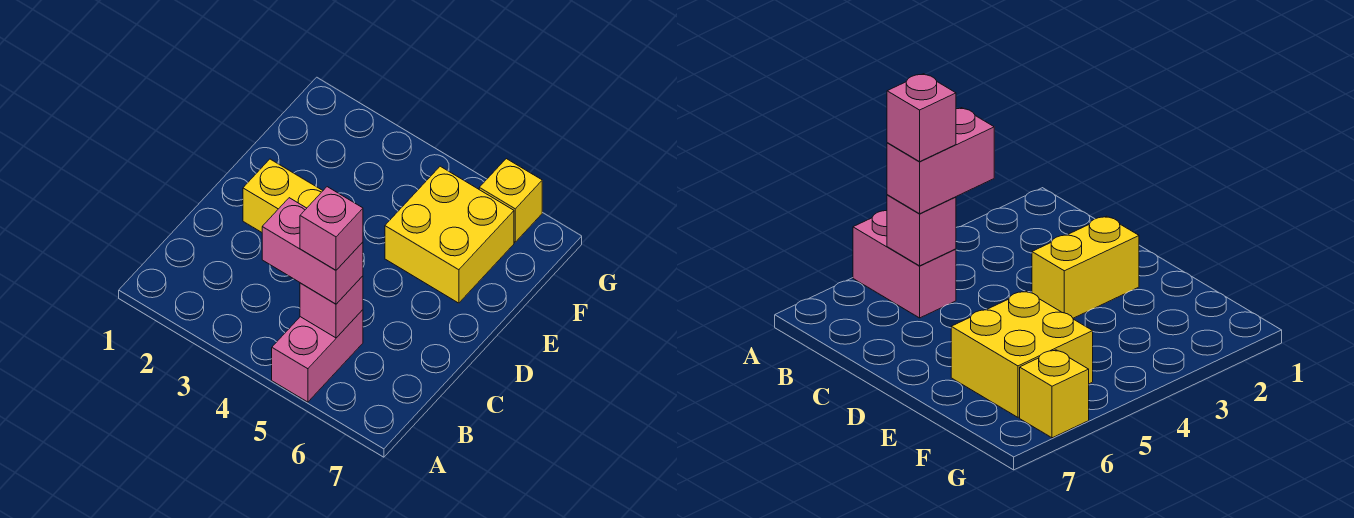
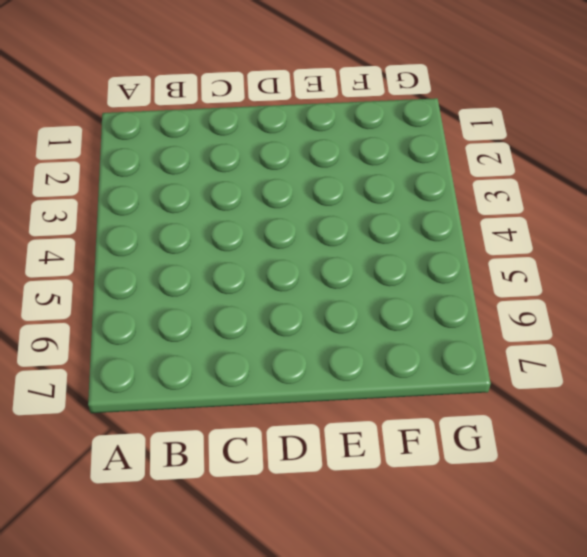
none -> pink 1x2 brick [272,310,363,402]
none -> yellow 1x2 brick [243,159,323,232]

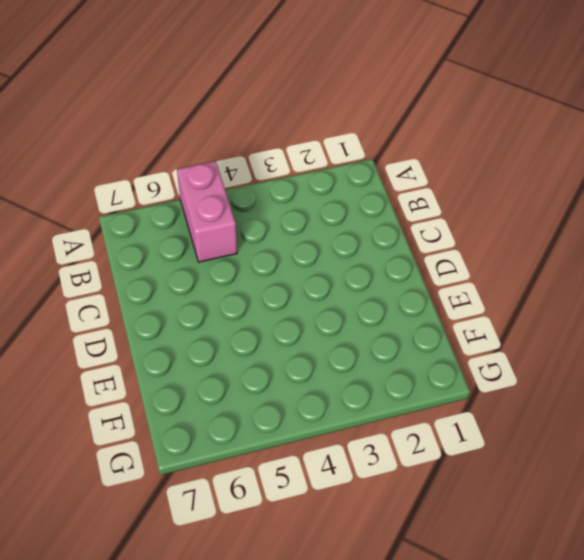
none -> yellow 1x2 brick [243,159,323,232]
none -> yellow 2x2 brick [385,166,514,303]

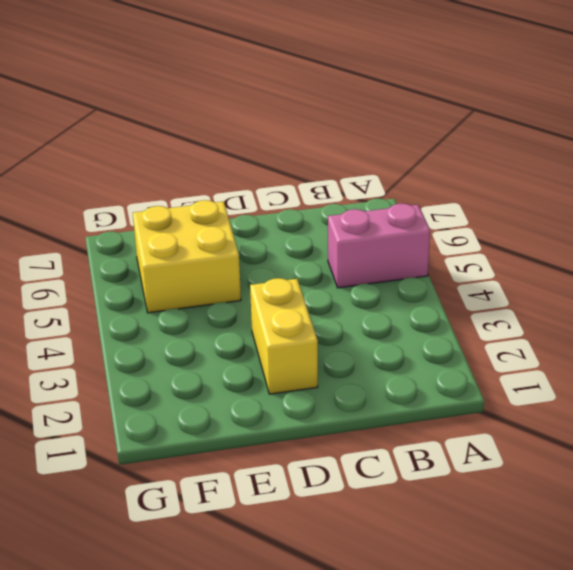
none -> yellow 1x1 brick [479,159,542,242]
none -> pink 1x1 brick [300,276,363,338]

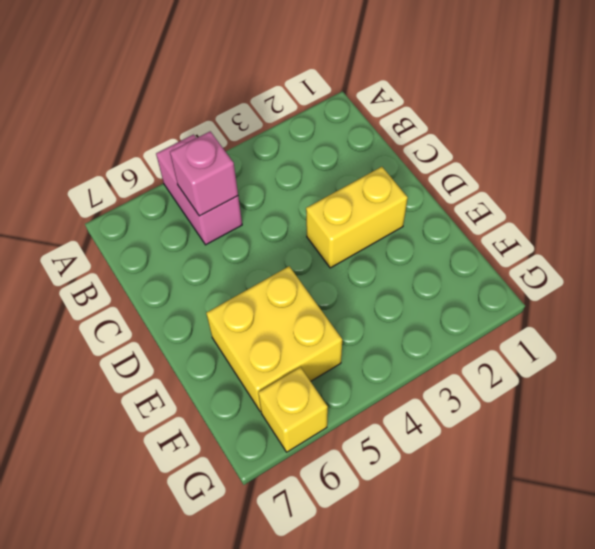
none -> pink 1x2 brick [262,198,363,304]
none -> pink 1x1 brick [300,187,363,270]

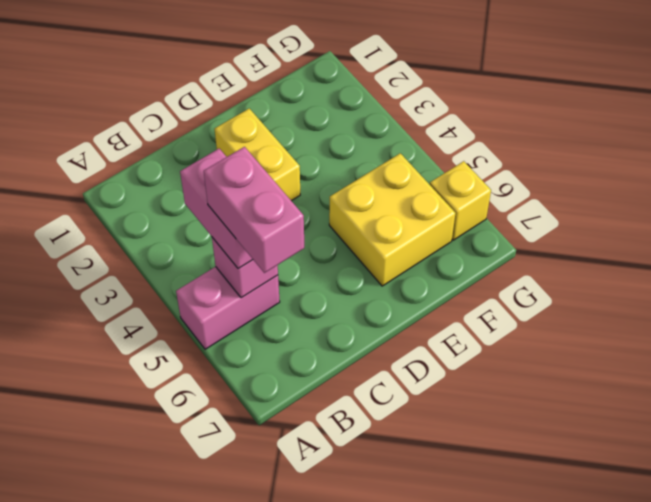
pink 1x2 brick [204,147,304,273] -> pink 1x1 brick [300,187,363,270]

